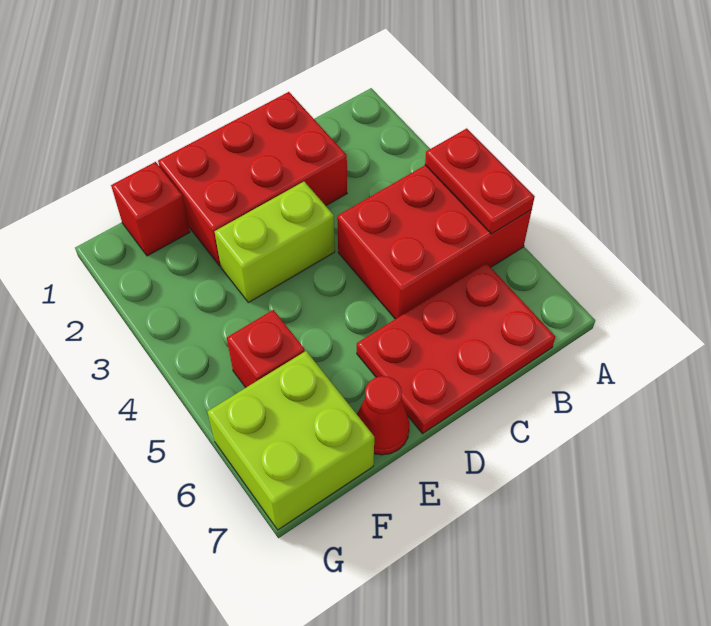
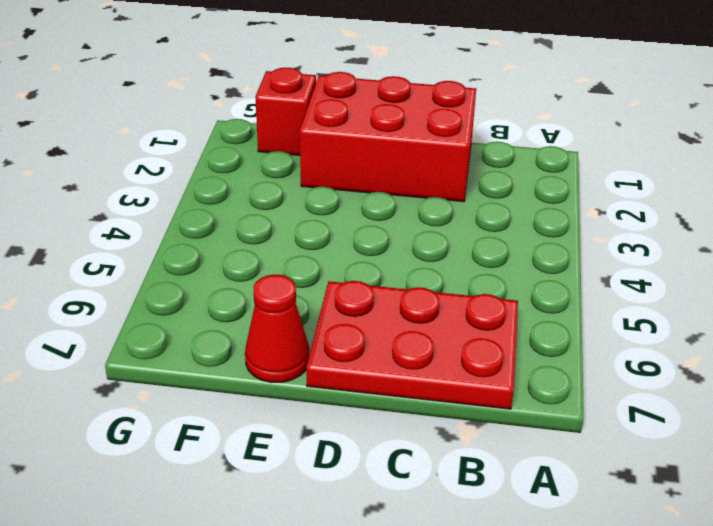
none -> red 2x3 brick [337,165,532,319]
none -> lime 1x2 brick [215,182,335,303]

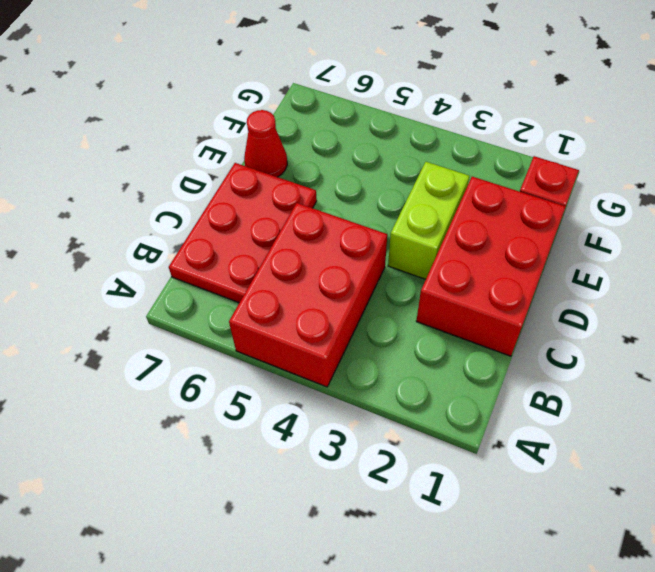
none -> red 1x1 brick [227,310,305,388]
none -> lime 2x2 brick [207,351,374,530]

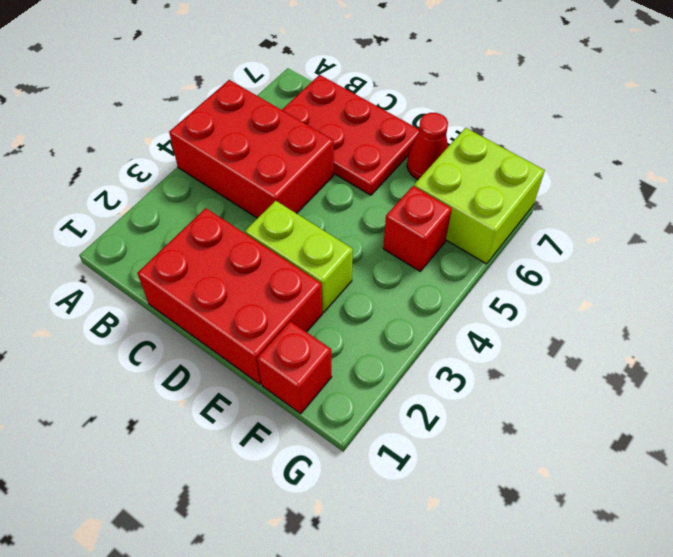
none -> red 1x2 plate [425,128,535,234]

